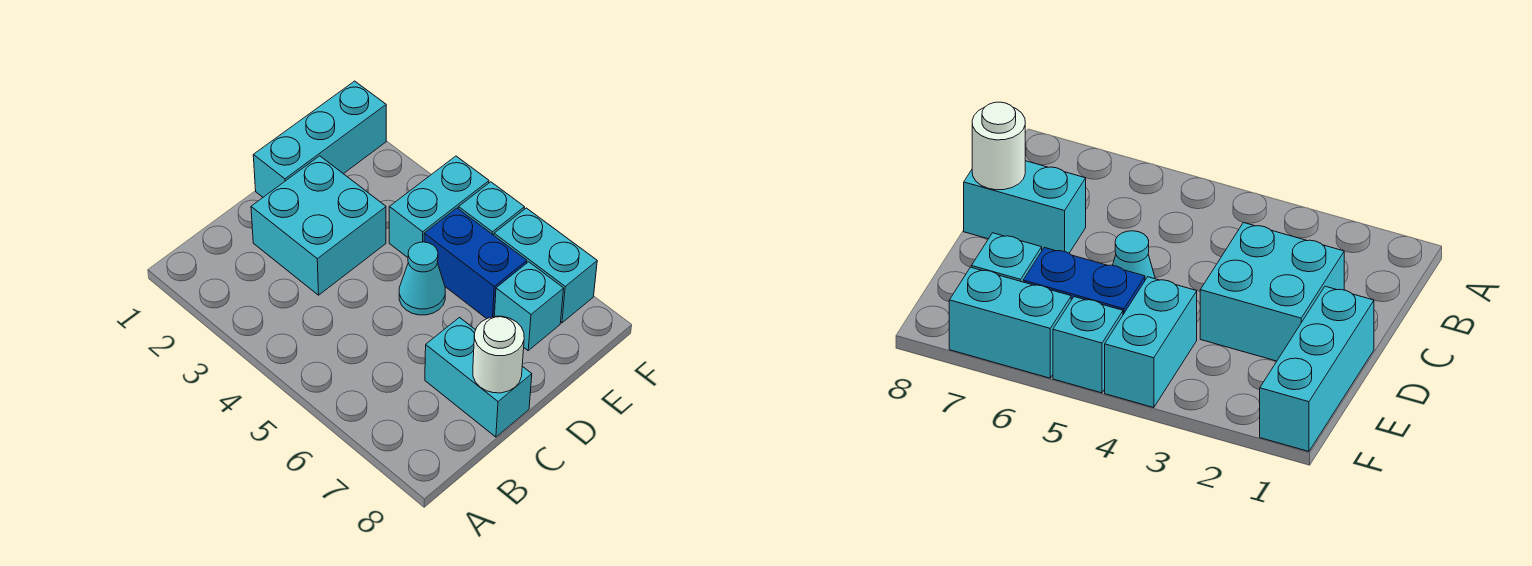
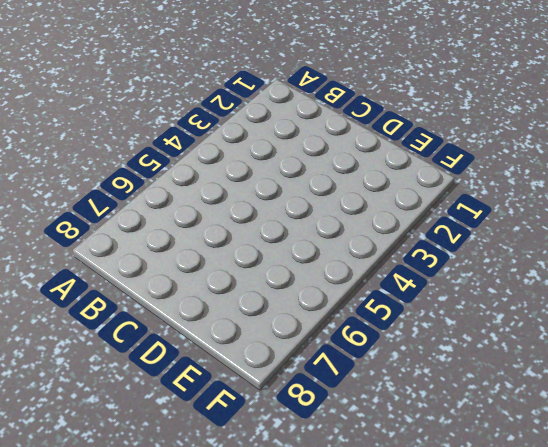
none -> cyan 2x2 brick [251,156,386,295]
none -> cyan 1x2 brick [425,318,532,437]

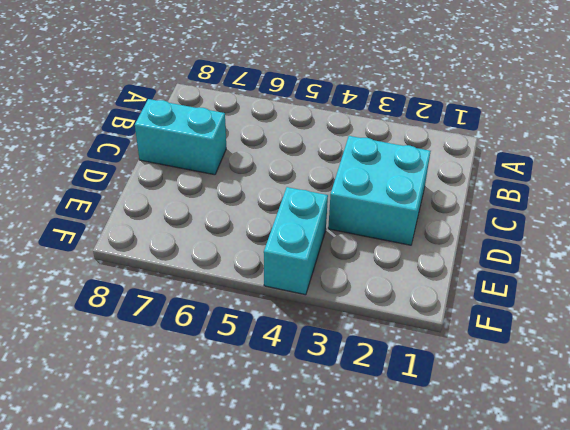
none -> cyan 1x3 brick [253,81,386,197]
none -> cyan 1x1 cone [399,242,445,315]

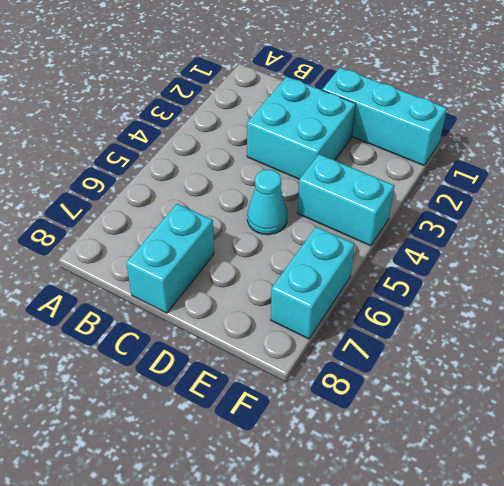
none -> blue 1x2 brick [424,208,527,319]
none -> cyan 1x1 brick [494,262,564,350]

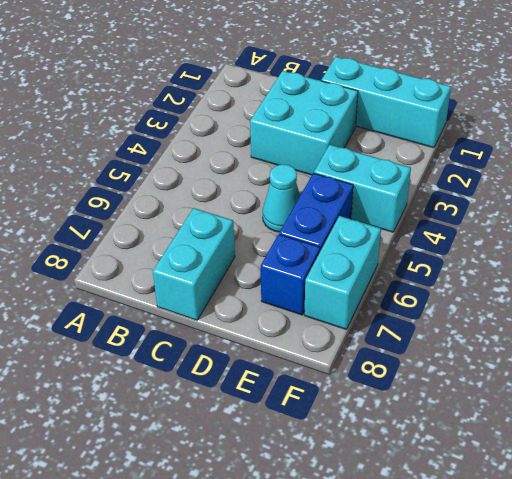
blue 1x1 brick [261,234,320,315] -> cyan 1x1 brick [494,262,564,350]
none -> cyan 1x1 brick [459,182,525,235]
none -> white 1x1 round brick [473,316,524,393]

